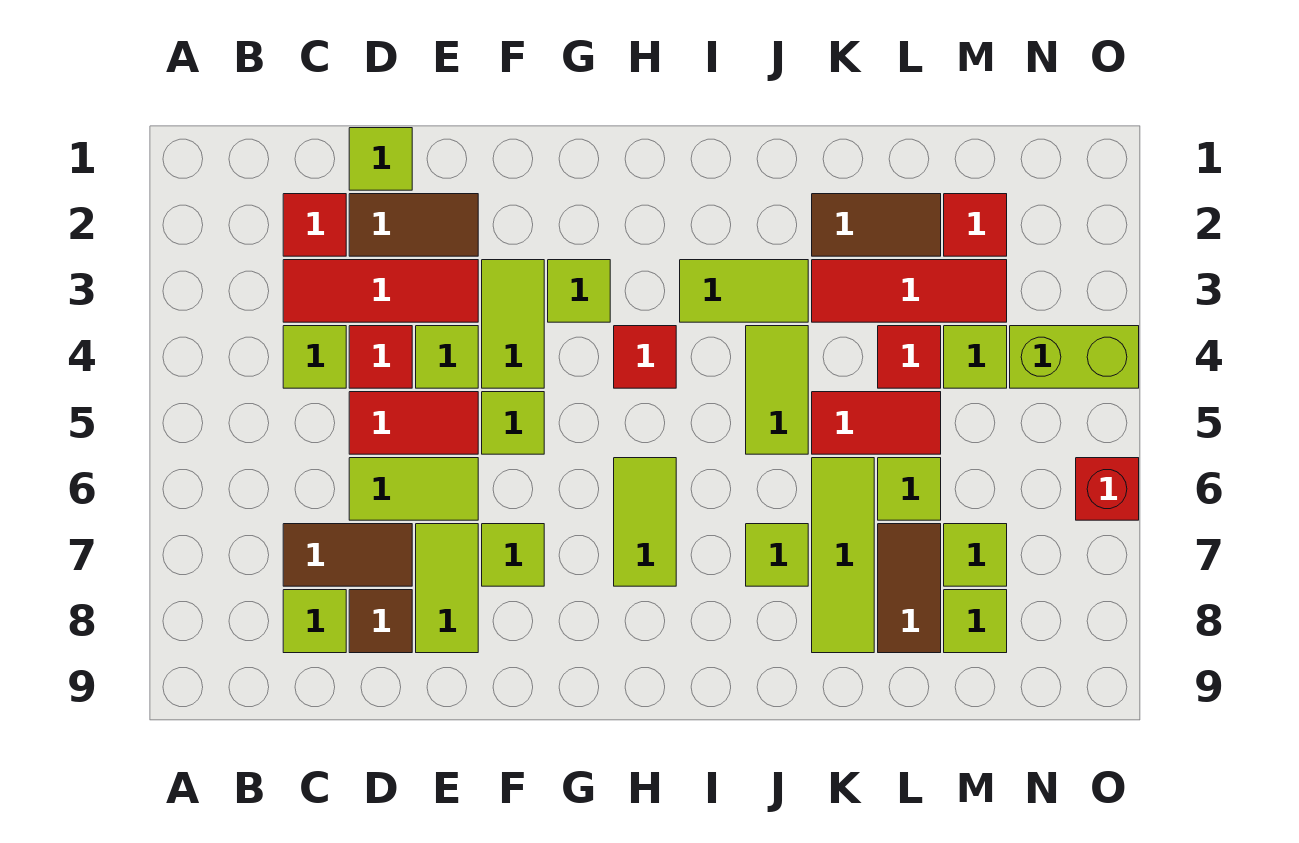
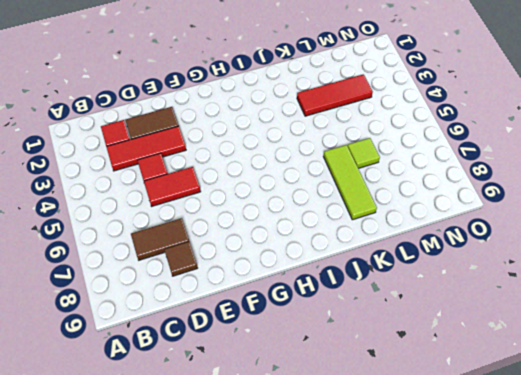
none -> lime 1x1 tile [283,326,346,388]
none -> lime 1x1 tile [283,590,346,653]
none -> lime 1x1 tile [349,128,412,190]
none -> lime 1x2 tile [349,458,478,520]

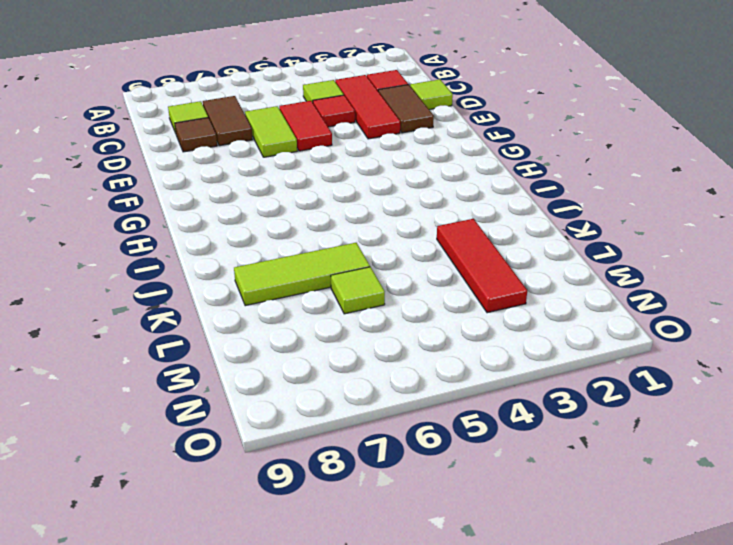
none -> lime 1x1 tile [416,326,478,388]
none -> lime 1x2 tile [416,524,478,653]
none -> lime 1x2 tile [482,260,544,388]
none -> lime 1x1 tile [482,392,544,454]

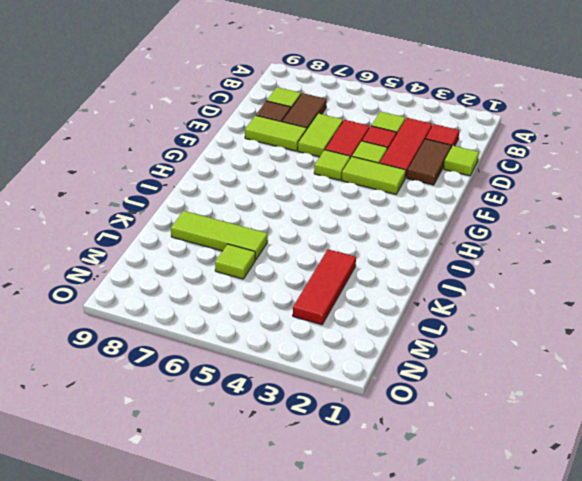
none -> lime 1x1 tile [482,524,544,586]
none -> lime 1x1 tile [548,260,610,322]
none -> red 1x1 tile [614,326,676,388]
none -> lime 1x2 tile [614,458,676,586]

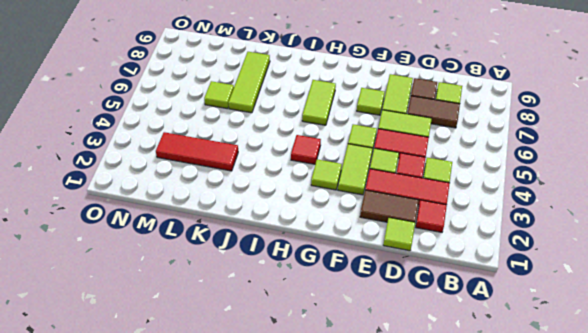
none -> lime 1x2 tile [680,260,808,322]
none -> lime 1x2 tile [746,326,808,454]
none -> lime 1x1 tile [746,524,808,586]
none -> brown 1x2 tile [812,194,941,256]

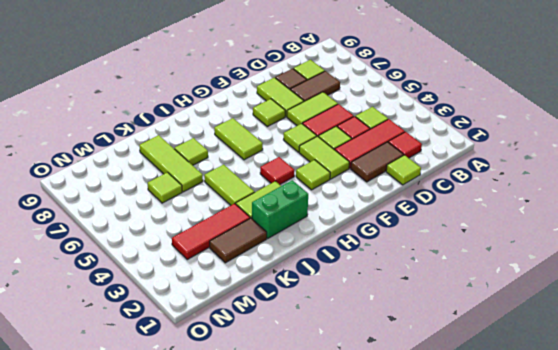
green 1x2 brick [252,180,308,238] -> none
none -> red 1x2 tile [812,392,941,454]
none -> red 1x1 tile [878,326,941,388]
none -> brown 1x2 tile [878,524,941,653]
none -> red 1x1 tile [944,194,1007,256]

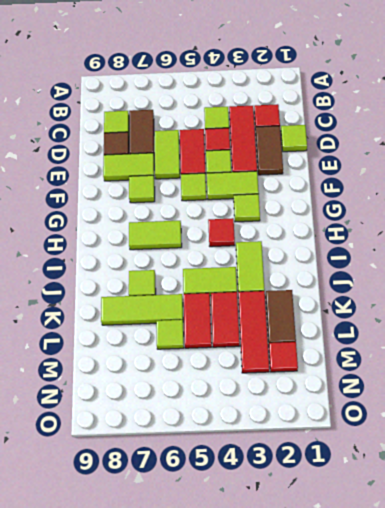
red 1x2 tile [211,292,240,347] -> red 1x1 tile [878,326,941,388]
none -> brown 1x2 tile [878,524,941,653]
none -> lime 1x1 tile [944,326,1007,388]
none -> lime 1x1 tile [944,524,1007,586]
none -> lime 1x1 tile [944,590,1007,653]

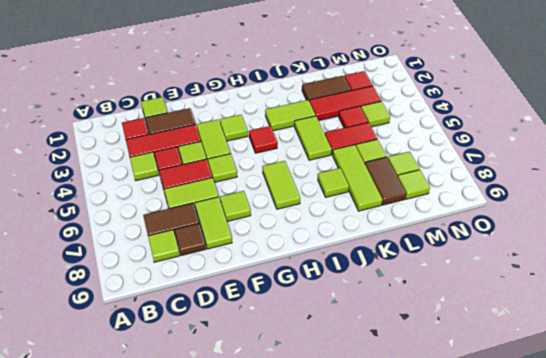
none -> lime 1x2 brick [1010,326,1139,388]
none -> red 1x1 brick [1076,458,1139,520]

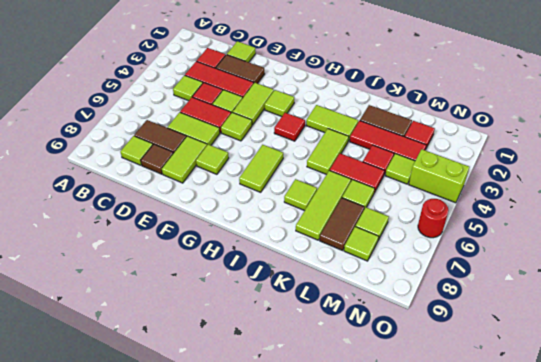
red 1x1 round brick [418,199,448,238] -> red 1x1 brick [1076,458,1139,520]

